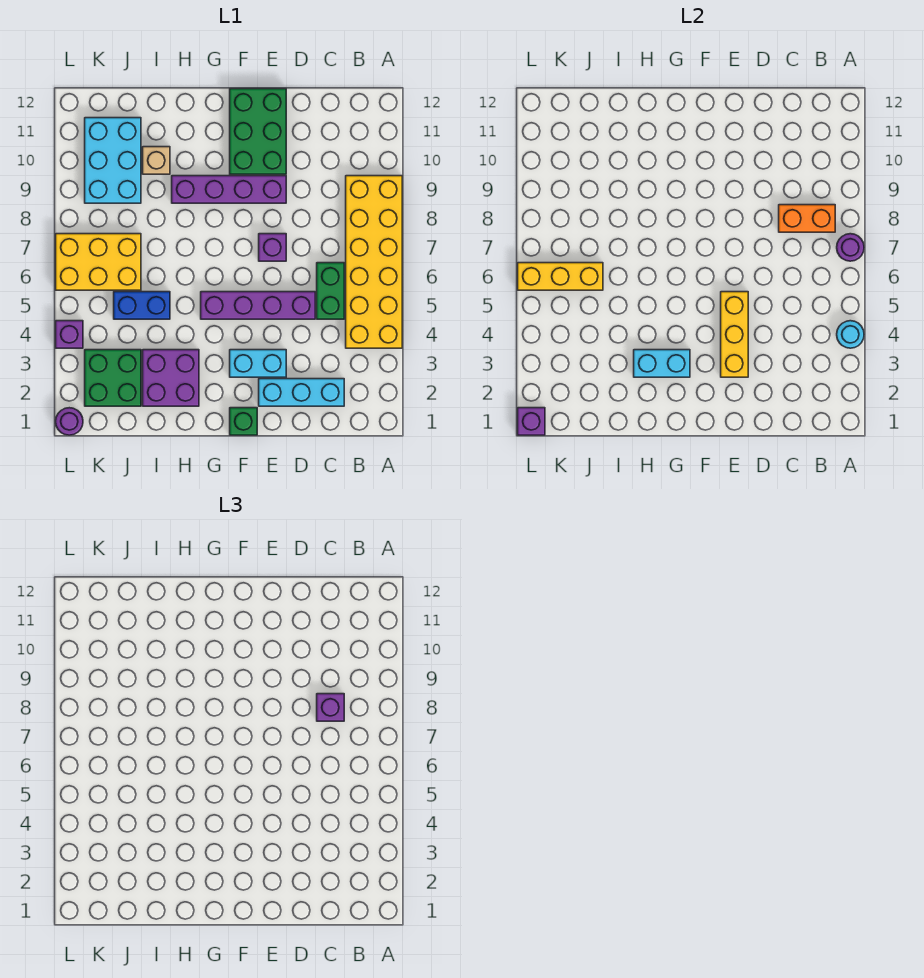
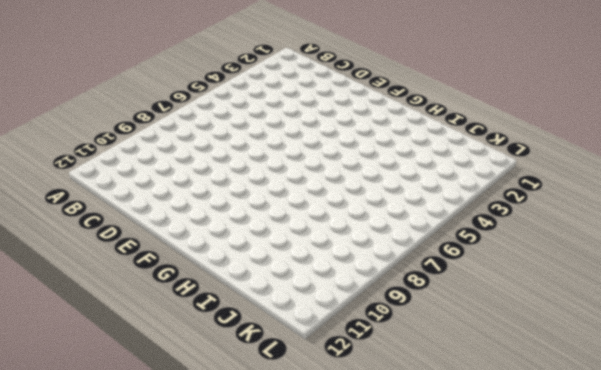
none -> yellow 2x6 brick [346,176,402,348]
none -> cyan 1x3 brick [259,379,344,406]
none -> green 1x2 brick [317,263,344,319]

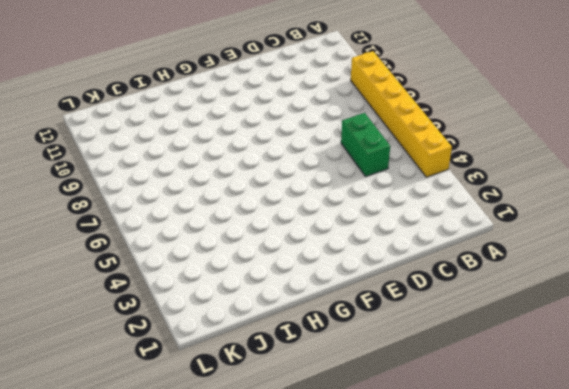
yellow 1x6 brick [351,51,452,177] -> yellow 2x6 brick [346,176,402,348]
none -> cyan 1x3 brick [259,379,344,406]
none -> purple 1x4 brick [201,292,315,319]
none -> cyan 1x2 brick [230,350,286,377]

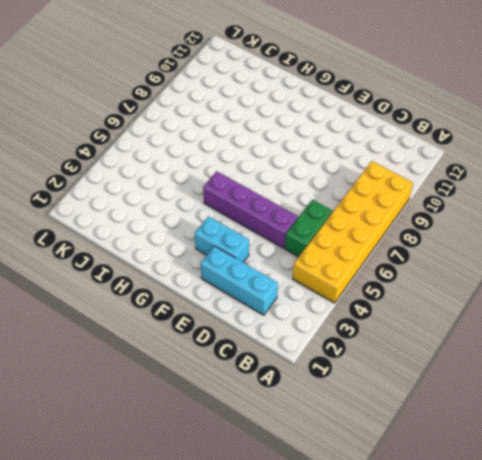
none -> purple 1x1 brick [259,234,286,261]
none -> purple 1x4 brick [172,176,286,203]
none -> green 2x3 brick [230,89,286,174]

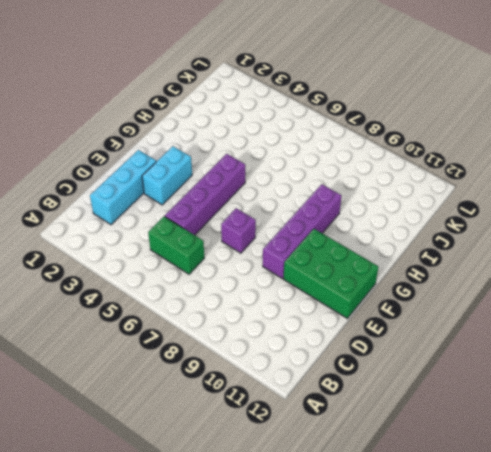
none -> yellow 2x6 brick [346,176,402,348]
none -> green 1x1 brick [230,408,257,435]
none -> purple 2x2 brick [143,350,199,406]

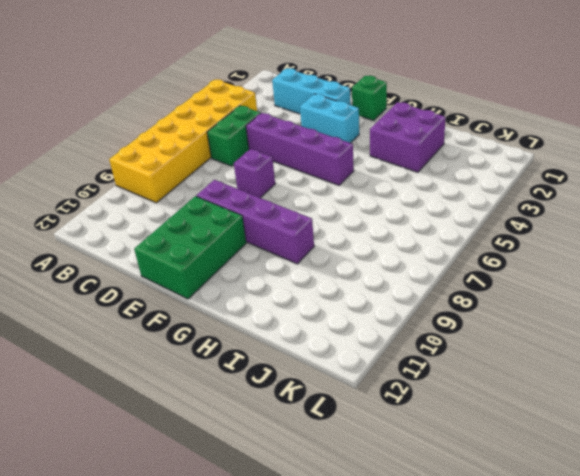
none -> blue 1x2 brick [114,292,170,319]
none -> tan 1x1 brick [143,147,170,174]
none -> green 2x2 brick [85,350,141,406]

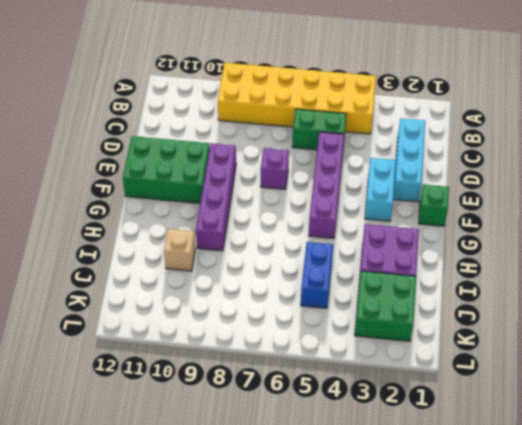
none -> yellow 2x3 brick [56,234,141,290]
none -> cyan 2x3 brick [85,118,141,203]
none -> purple 1x1 round brick [56,408,83,435]

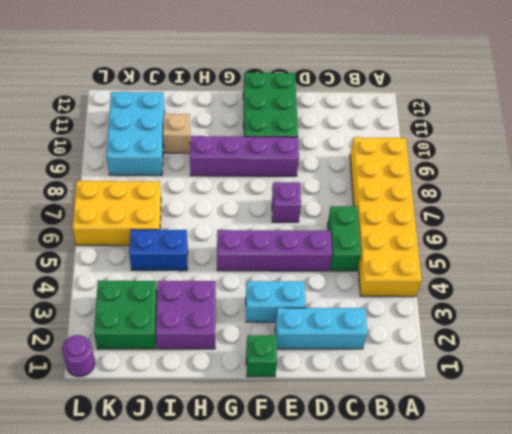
none -> purple 1x1 brick [56,321,83,348]
none -> cyan 1x1 round brick [837,321,864,348]
none -> purple 1x1 round brick [837,234,864,261]

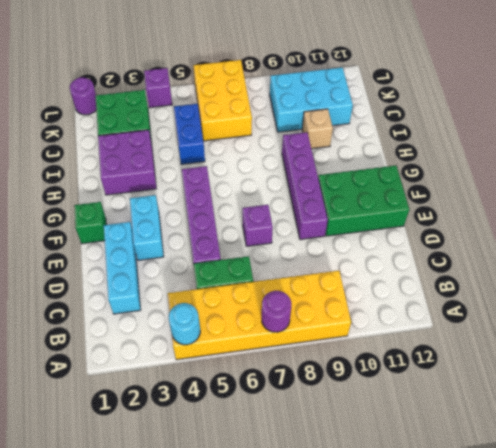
none -> orange 1x2 brick [779,205,835,232]
none -> yellow 1x3 brick [721,292,748,377]
none -> cyan 1x2 brick [634,350,690,377]

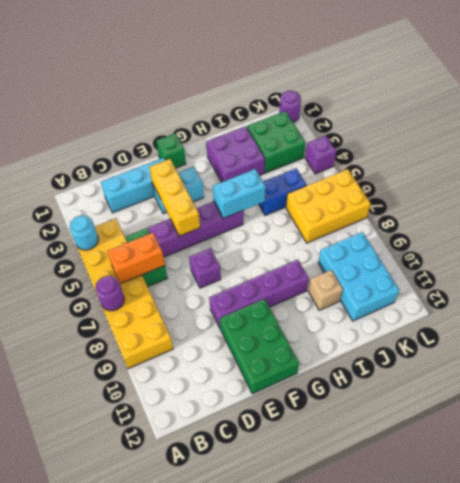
orange 1x2 brick [107,233,165,284] -> orange 1x2 brick moved to [779,205,835,232]
cyan 1x2 brick [213,169,266,218] -> cyan 1x2 brick moved to [634,350,690,377]
none -> yellow 1x3 brick [518,263,603,290]
none -> purple 1x1 brick [518,408,545,435]
none -> purple 1x1 brick [317,694,344,721]

